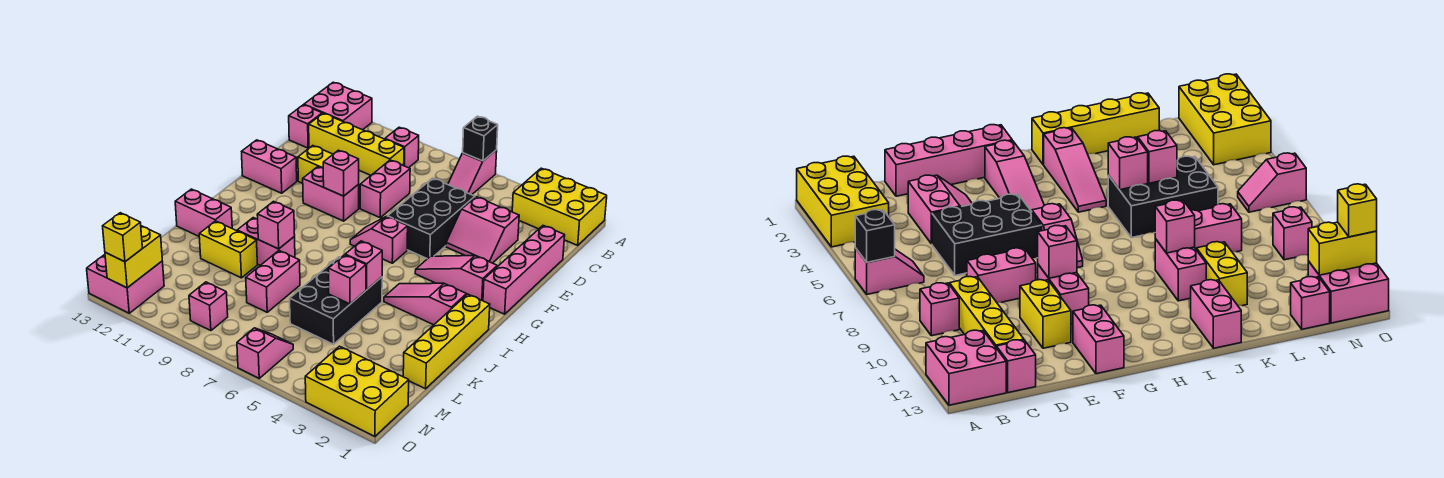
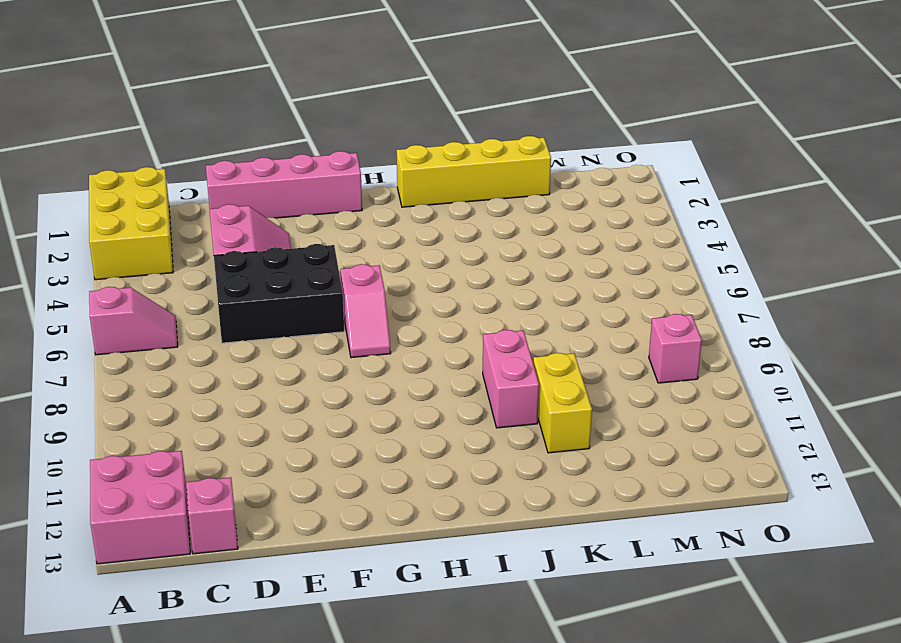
none -> pink 1x1 brick [385,127,419,168]
none -> yellow 1x4 brick [309,113,404,175]
none -> pink 1x2 brick [360,160,410,218]
none -> yellow 1x2 brick [298,146,333,183]

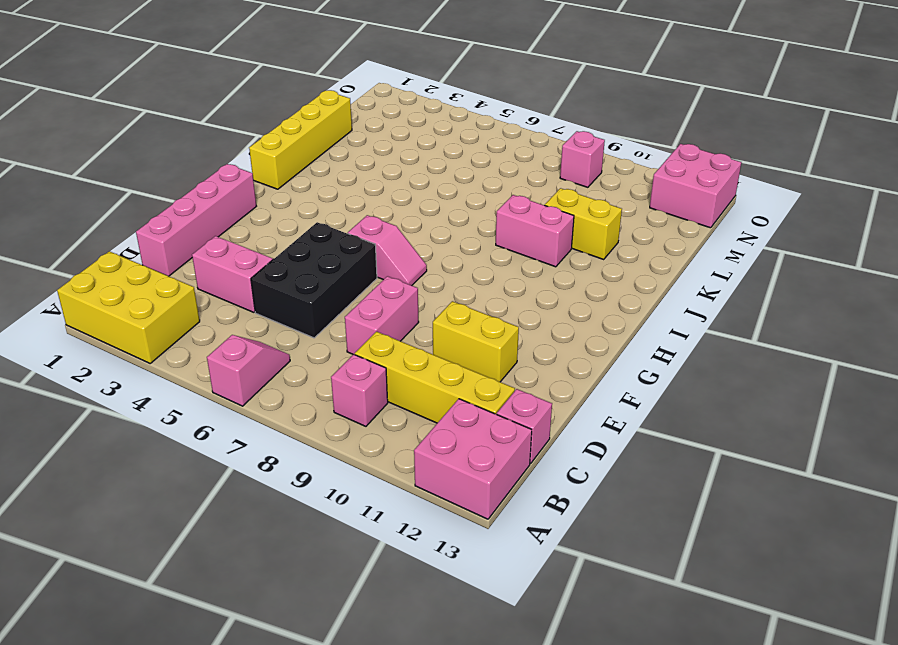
none -> pink 1x2 brick [303,167,359,221]
none -> pink 1x2 brick [242,140,297,193]
none -> pink 1x3 slope [415,256,497,301]
none -> pink 1x3 slope [384,283,467,325]

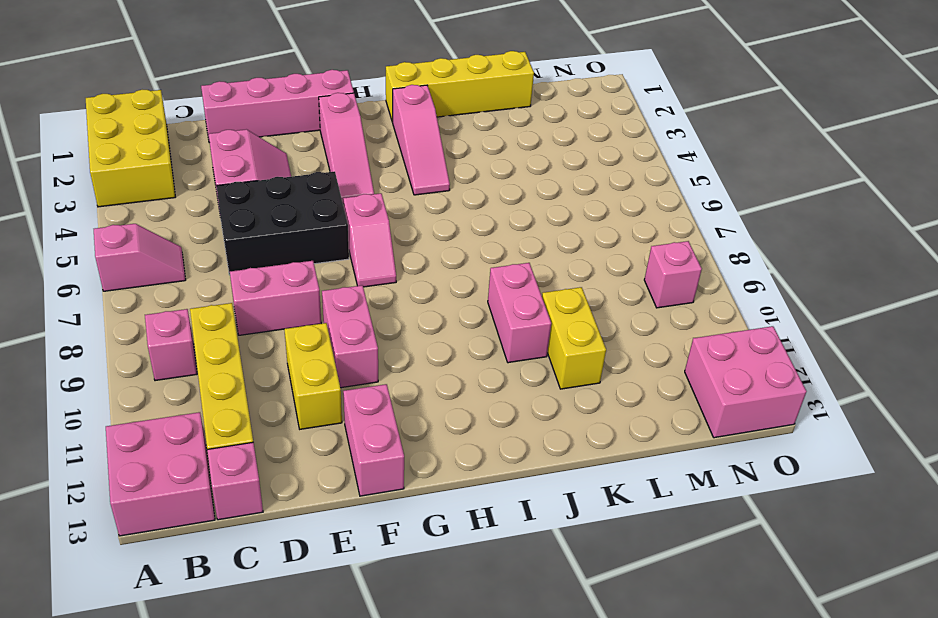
none -> black 2x3 brick [290,257,382,344]
none -> pink 1x2 brick [175,189,232,236]
none -> pink 1x2 brick [246,251,300,312]
none -> pink 1x1 brick [1291,277,1330,329]

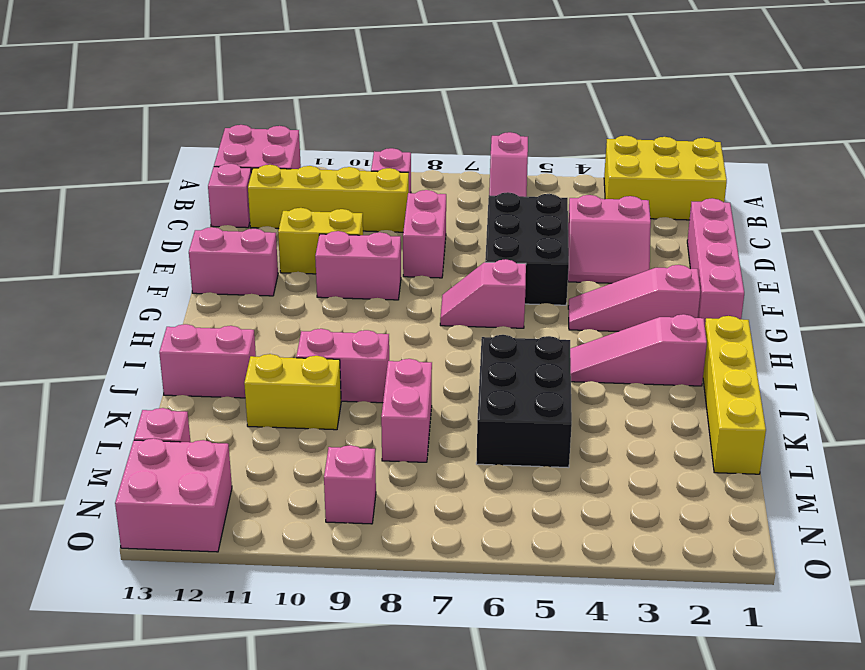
none -> yellow 2x3 brick [305,346,409,436]
none -> pink 1x2 slope [237,328,293,378]
none -> black 1x1 brick [463,116,498,161]
none -> pink 1x1 brick [323,150,359,196]

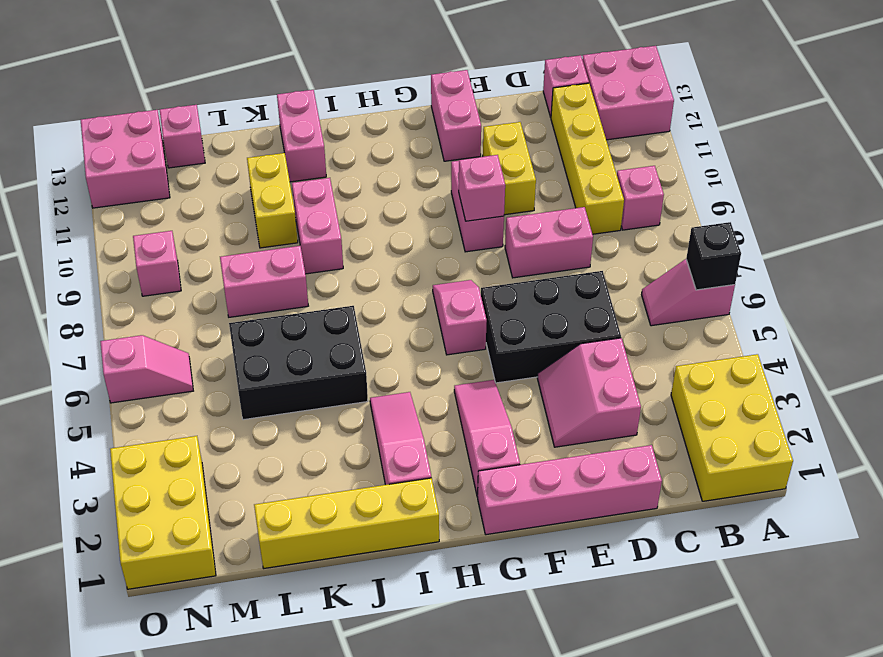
none -> pink 1x1 brick [345,241,382,290]
none -> pink 1x1 brick [257,201,295,249]
none -> pink 1x1 brick [328,255,366,304]
none -> yellow 1x2 brick [105,226,162,288]

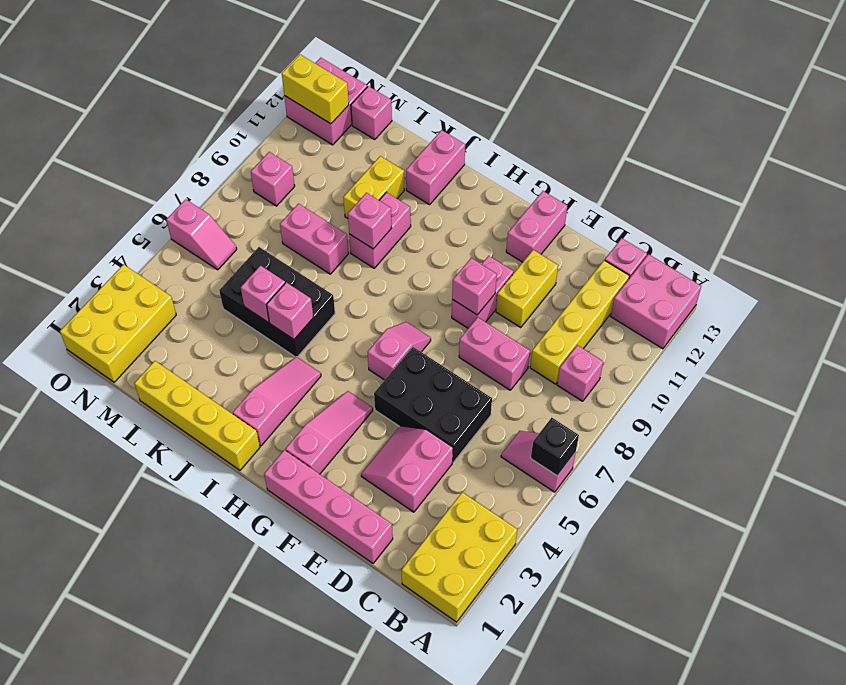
none -> yellow 1x1 brick [103,213,142,262]

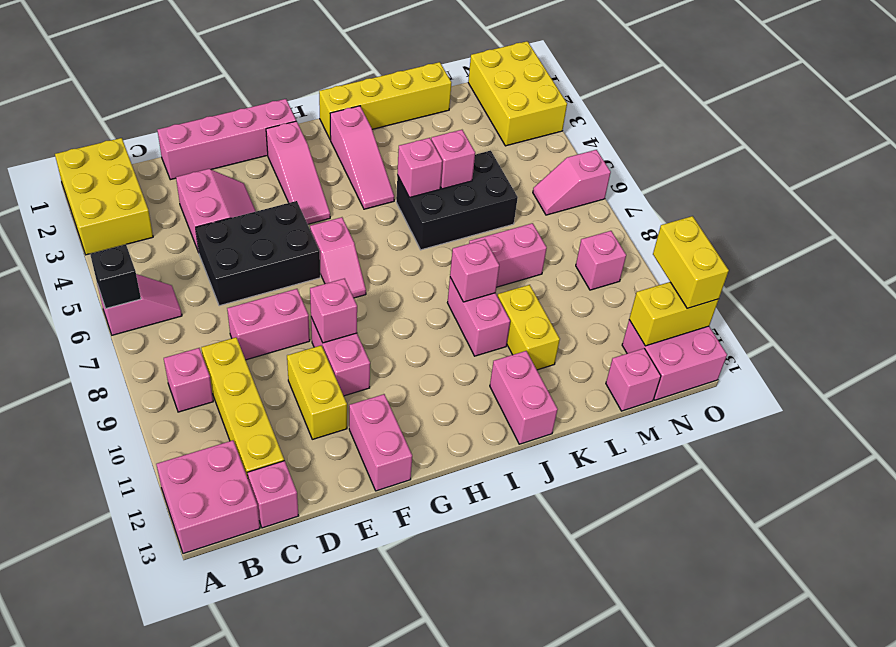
yellow 1x2 brick [653,216,729,308] -> yellow 1x1 brick [103,213,142,262]

